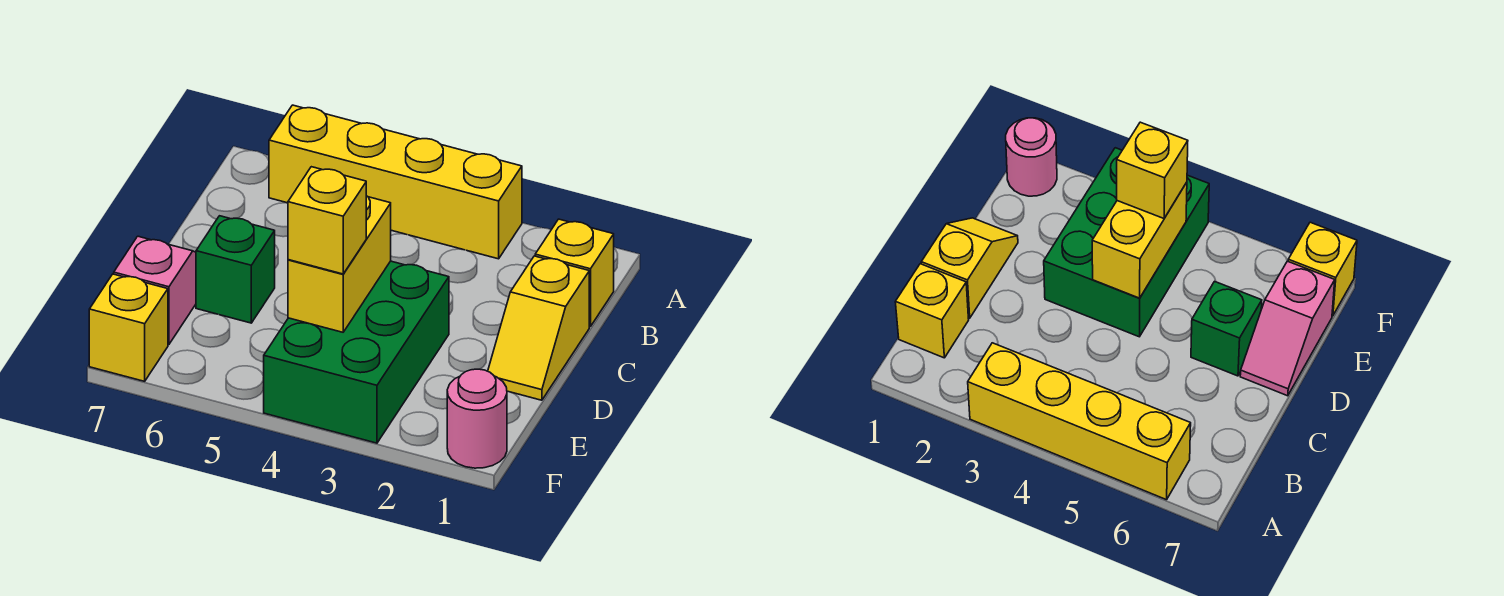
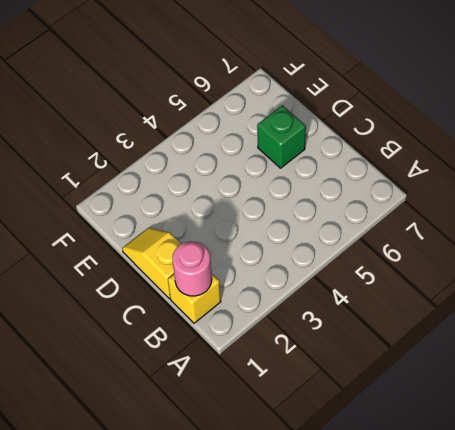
pink 1x1 round brick [172,241,212,296] -> pink 1x1 round brick moved to [447,369,507,468]
none -> yellow 1x4 brick [269,105,522,259]
none -> green 2x3 brick [264,261,449,443]

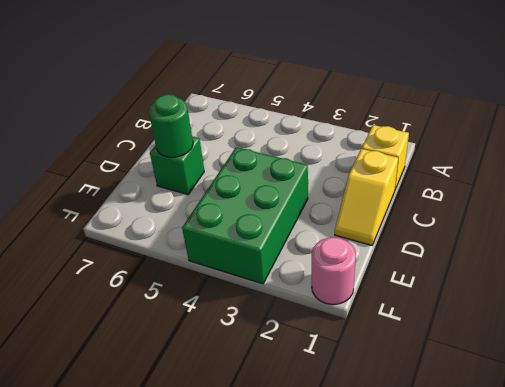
green 1x1 round brick [149,94,193,157] -> none
none -> yellow 1x4 brick [269,105,522,259]
none -> pink 1x2 slope [114,236,196,345]

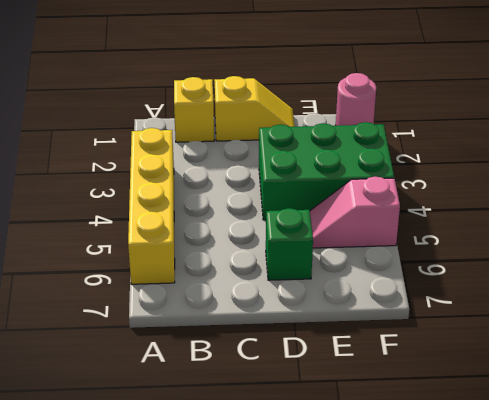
pink 1x2 slope [310,177,400,248] -> pink 1x2 slope moved to [114,236,196,345]
none -> yellow 1x1 brick [89,274,168,381]
none -> yellow 1x2 brick [288,196,391,332]

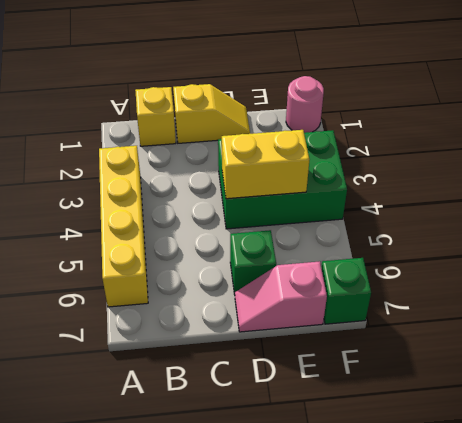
green 1x1 brick [321,258,371,324] -> yellow 1x1 brick [89,274,168,381]
none -> yellow 1x1 brick [288,167,366,274]

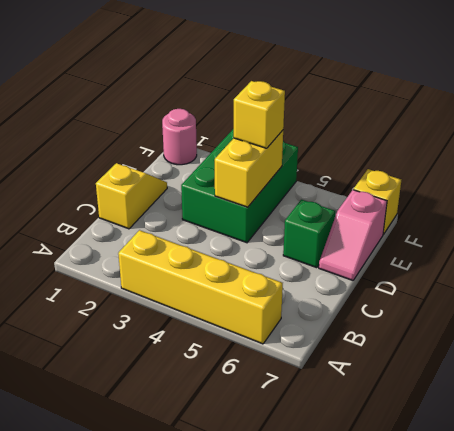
none -> yellow 1x1 brick [535,219,614,327]

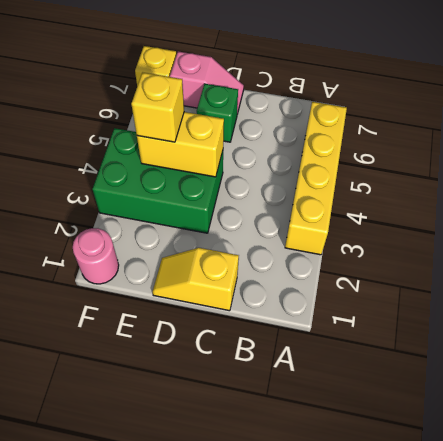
none -> yellow 1x1 brick [535,219,614,327]

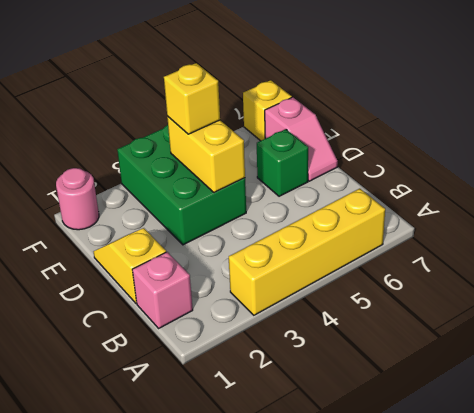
pink 1x1 brick [132,252,193,328] -> yellow 1x1 brick [535,219,614,327]

